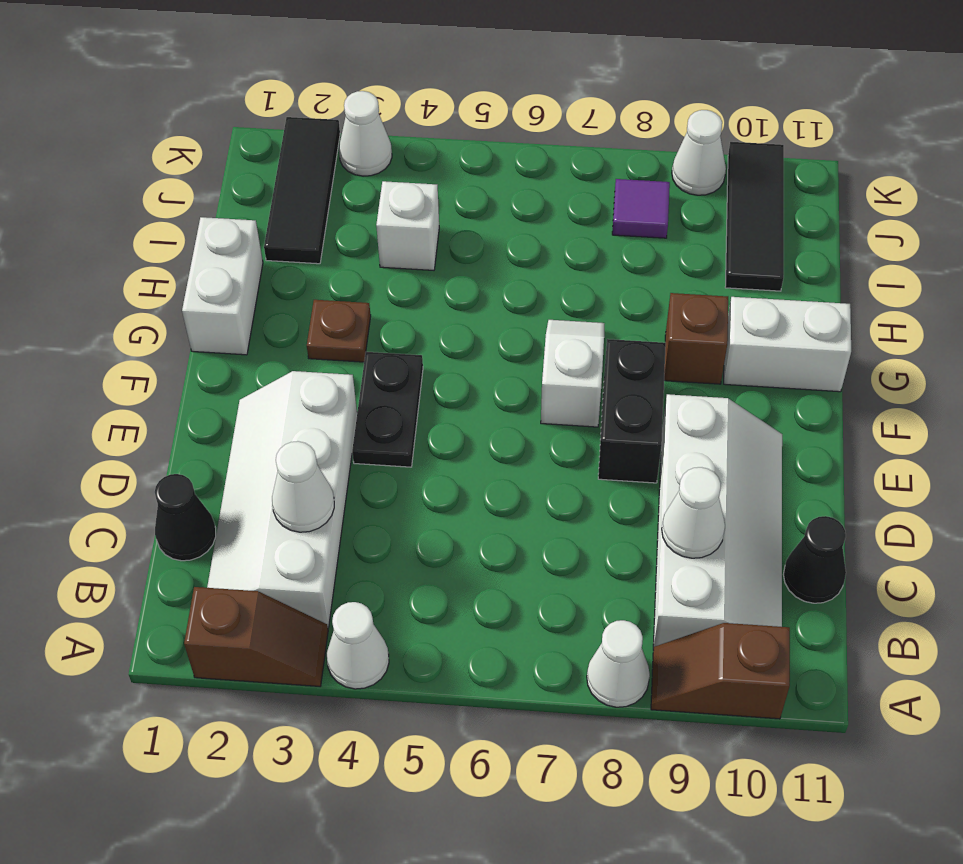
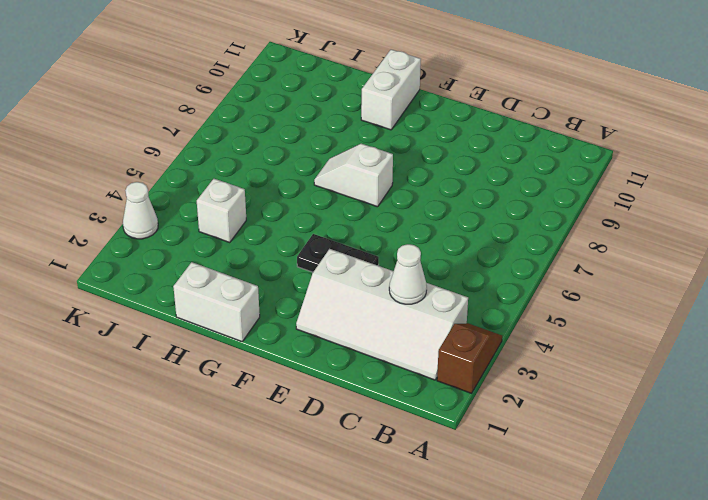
none -> white 1x1 cone [327,602,389,689]
none -> white 1x1 cone [587,620,650,707]
none -> brown 1x2 slope [651,623,790,719]

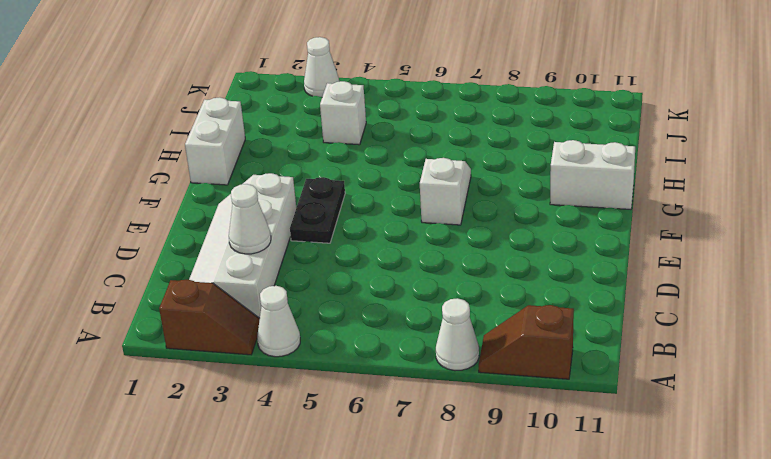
none -> white 2x4 slope [653,394,782,650]
none -> black 1x1 cone [155,474,216,561]
none -> black 1x1 cone [783,516,846,603]

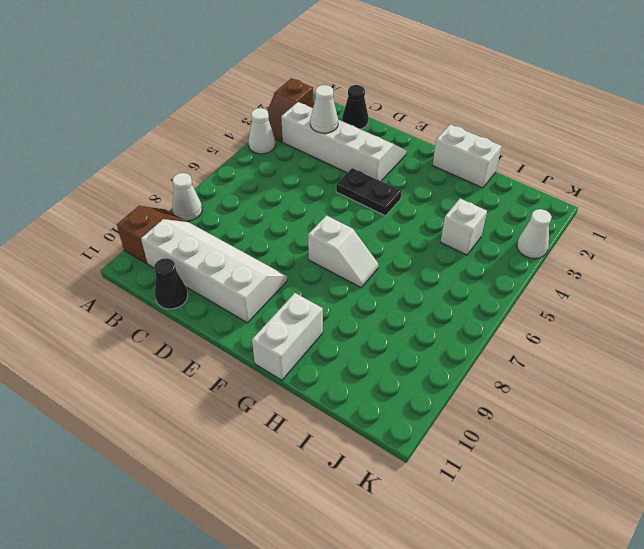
white 2x4 slope [141,219,287,323] -> white 2x4 slope turned to [653,394,782,650]
none -> black 1x2 brick [598,339,666,483]
none -> brown 1x1 plate [307,300,371,362]
none -> brown 1x1 brick [664,293,728,384]

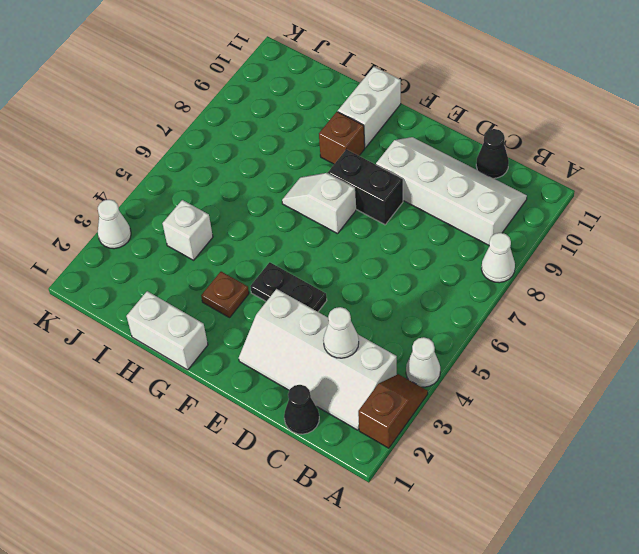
none -> brown 1x2 slope [651,623,790,719]
none -> black 1x3 tile [264,117,340,264]
none -> black 1x3 tile [725,142,784,291]

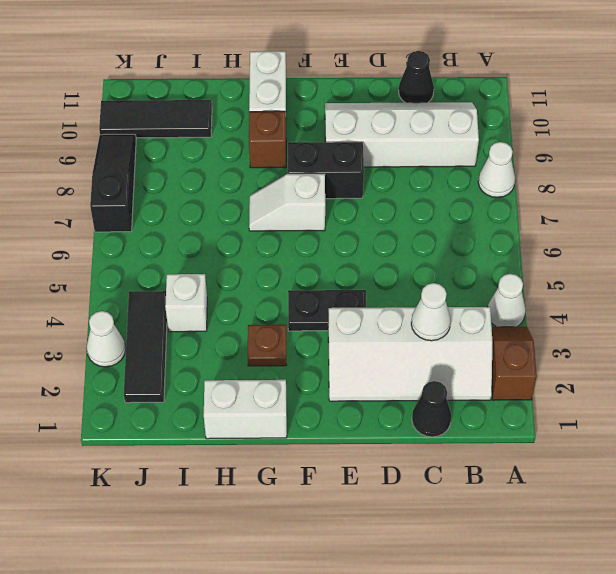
black 1x3 tile [124,291,167,403] -> black 1x3 tile turned to [264,117,340,264]
black 1x3 slope [90,134,136,232] -> white 1x1 cone [672,110,726,195]
none -> brown 1x2 slope [651,623,790,719]
none -> purple 1x1 tile [612,179,670,238]
none -> white 1x1 cone [662,467,725,558]

